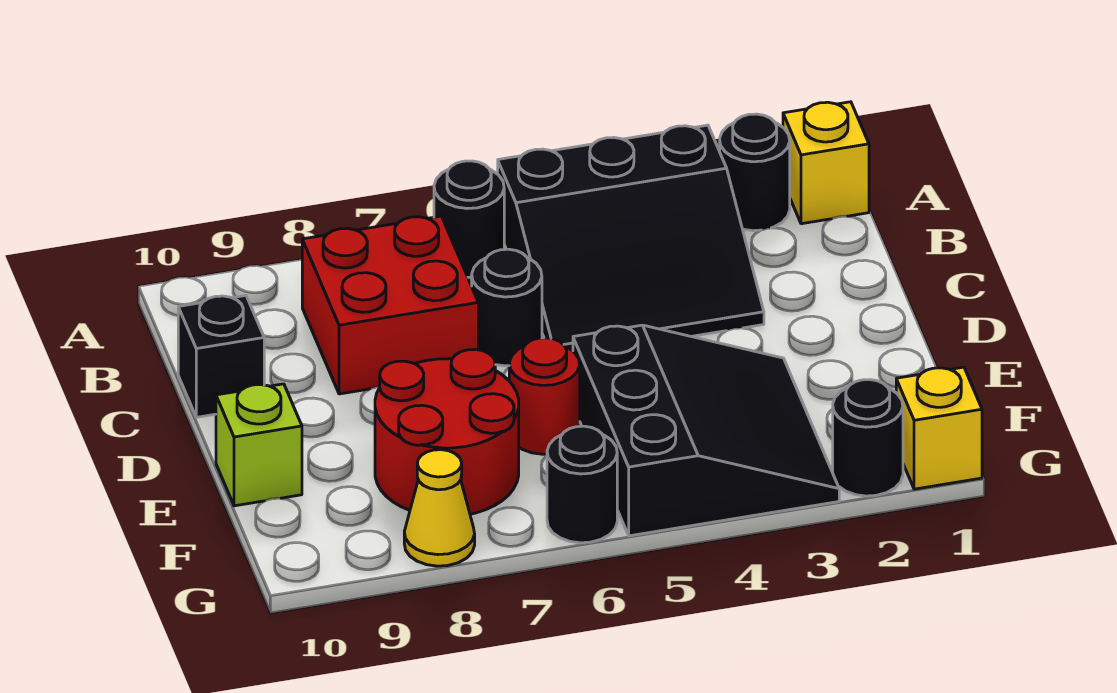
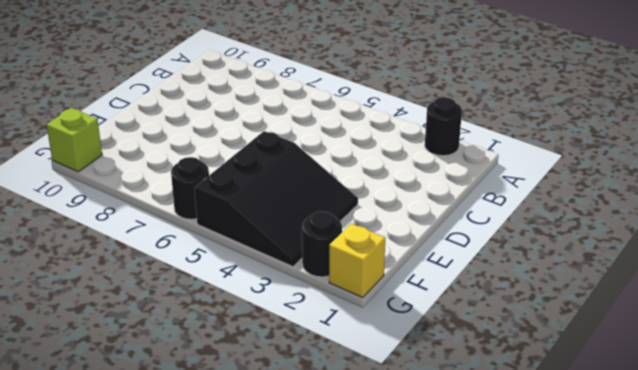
lime 1x1 brick [46,108,102,172] -> lime 1x1 brick moved to [216,384,302,506]
none -> yellow 1x1 brick [783,102,869,224]
none -> black 3x3 slope [498,125,764,351]
none -> black 1x1 round brick [434,161,504,277]

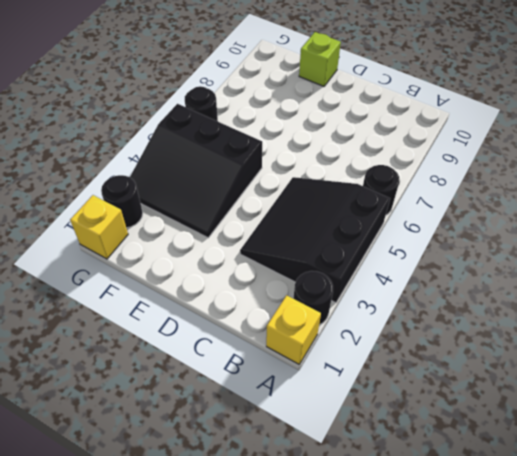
none -> red 2x2 brick [302,216,478,394]
none -> black 1x1 round brick [472,249,542,366]
none -> black 1x1 brick [178,296,264,417]

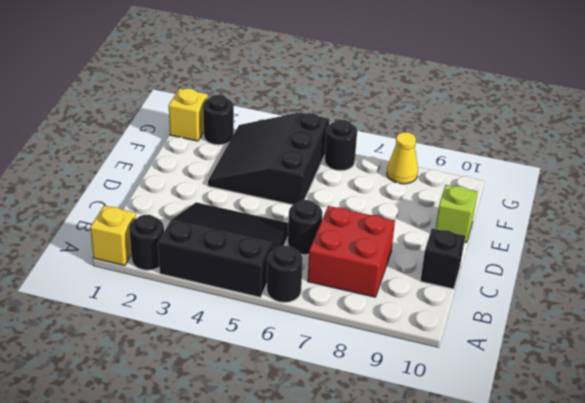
none -> red 1x1 round brick [509,338,580,454]
none -> red 2x2 round brick [375,350,519,514]

